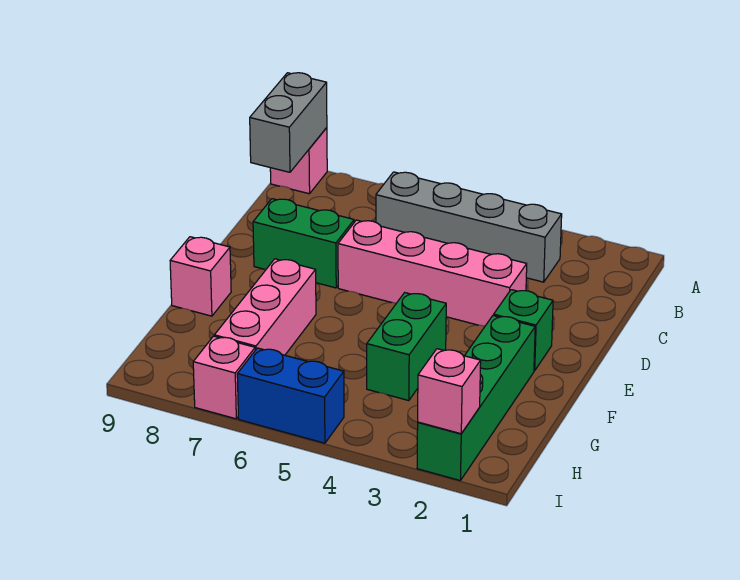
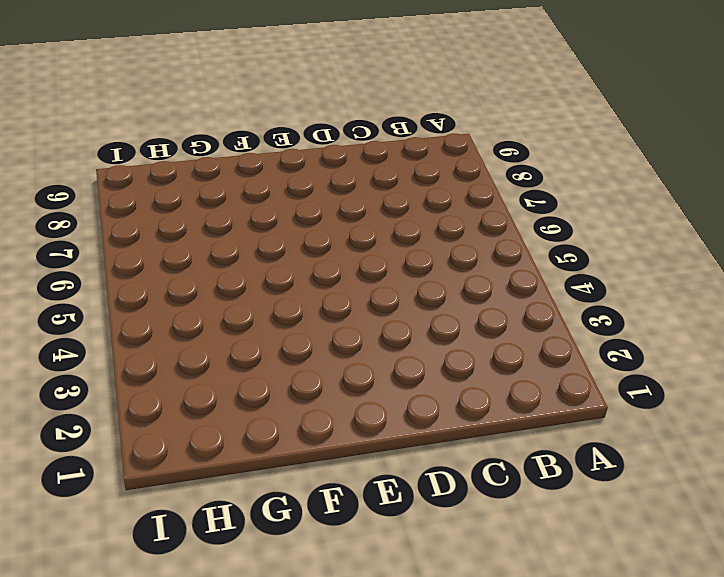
none -> pink 1x1 brick [270,128,327,194]
none -> grey 1x4 brick [376,172,562,282]
none -> pink 1x4 brick [338,220,527,326]

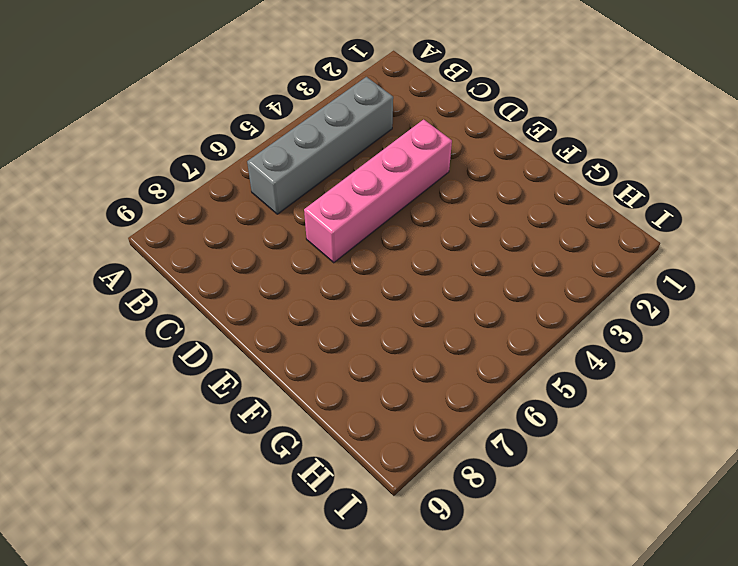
none -> pink 1x1 brick [270,128,327,194]
none -> green 1x2 brick [253,199,354,288]
none -> green 1x1 brick [494,290,553,371]

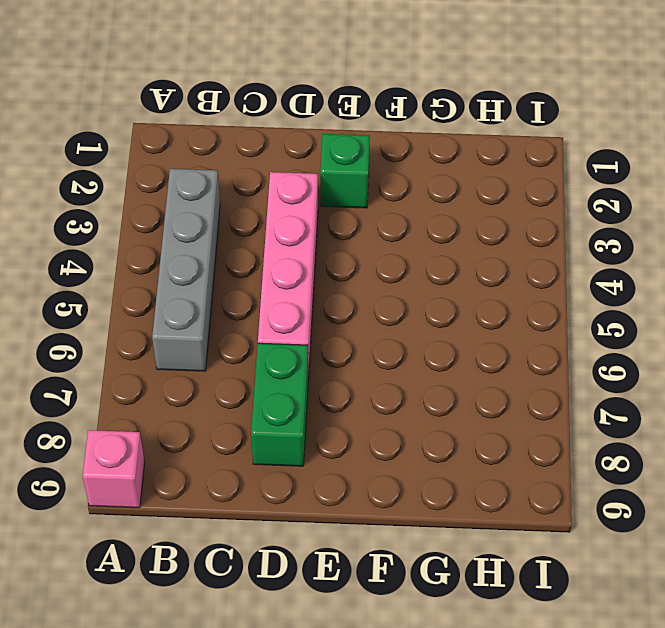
none -> green 1x4 brick [417,315,535,481]
none -> green 1x2 brick [367,293,446,401]
none -> pink 1x3 brick [214,259,316,355]

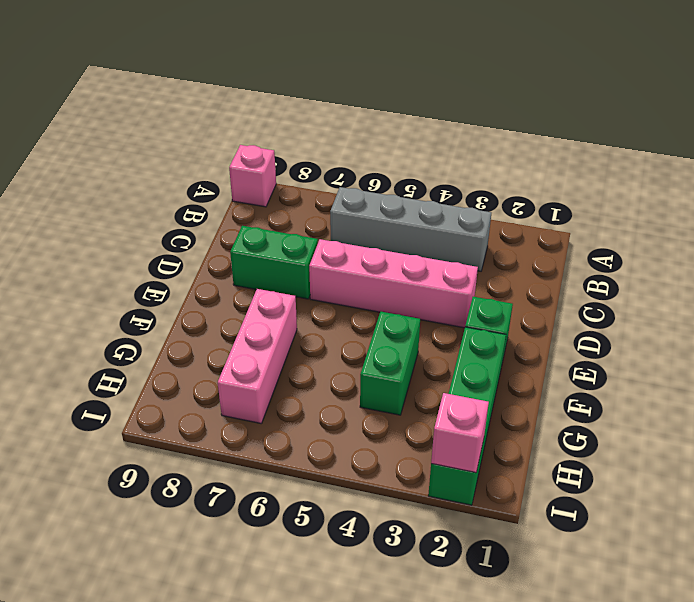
none -> pink 1x1 brick [170,237,231,316]
none -> blue 1x2 brick [237,348,344,443]
none -> pink 1x1 brick [193,336,255,419]

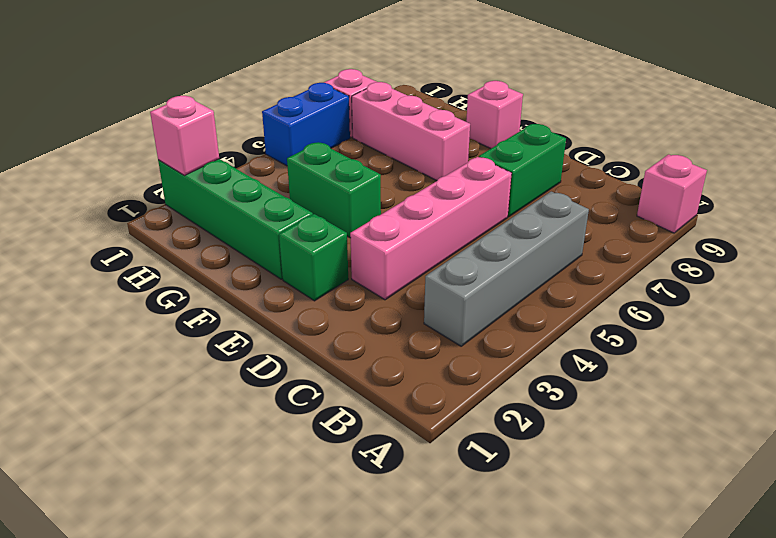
none -> grey 1x2 brick [250,73,327,172]

